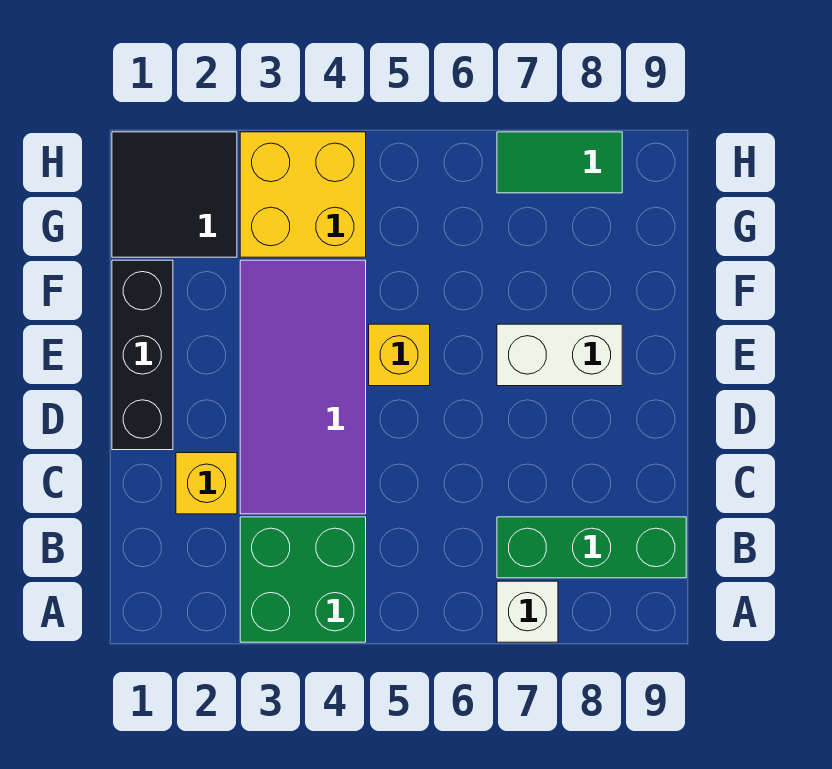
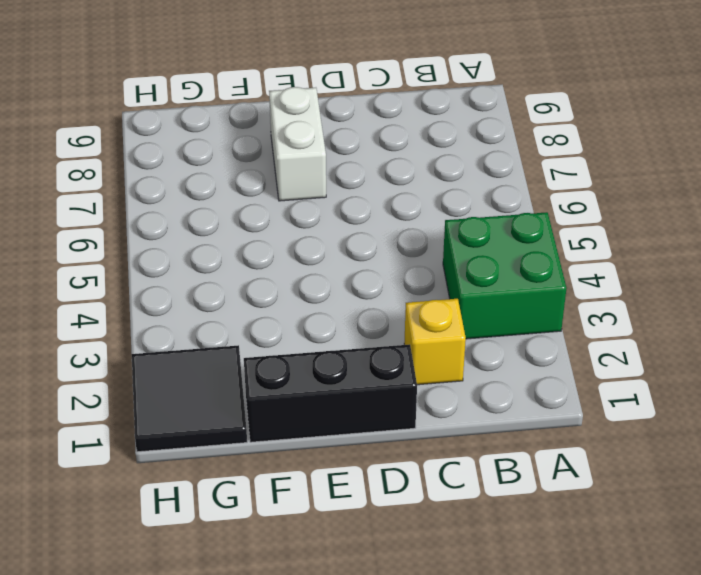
none -> white 1x1 brick [497,581,558,642]
none -> green 1x3 brick [497,517,686,578]

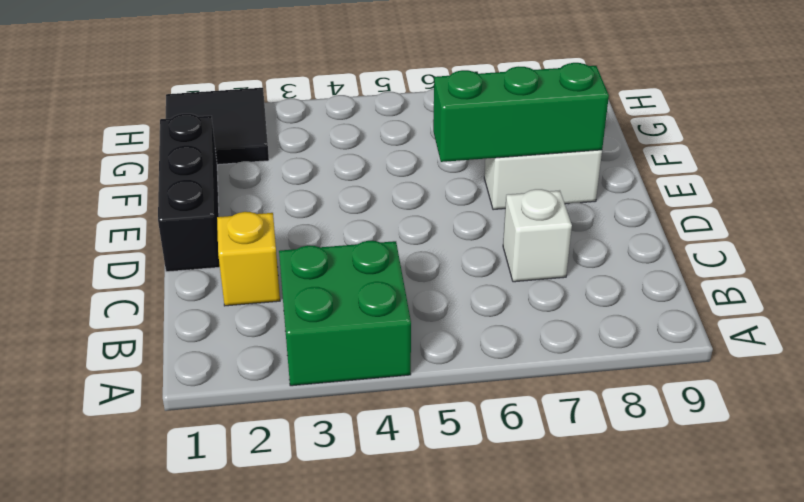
white 1x1 brick [503,189,572,282] -> white 1x1 brick moved to [497,581,558,642]
green 1x3 brick [433,63,609,162] -> green 1x3 brick moved to [497,517,686,578]
none -> purple 2x4 tile [240,260,366,514]
none -> yellow 1x1 brick [369,324,430,386]

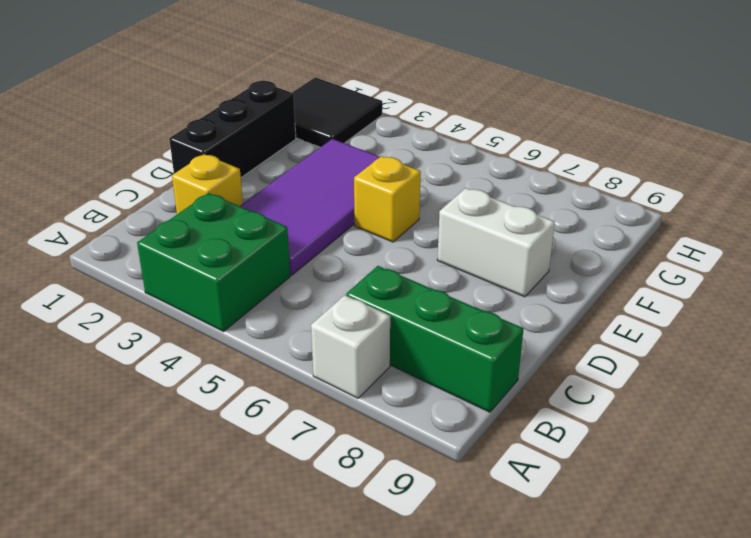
none -> yellow 2x2 brick [240,132,366,257]
none -> green 1x2 tile [497,132,622,193]

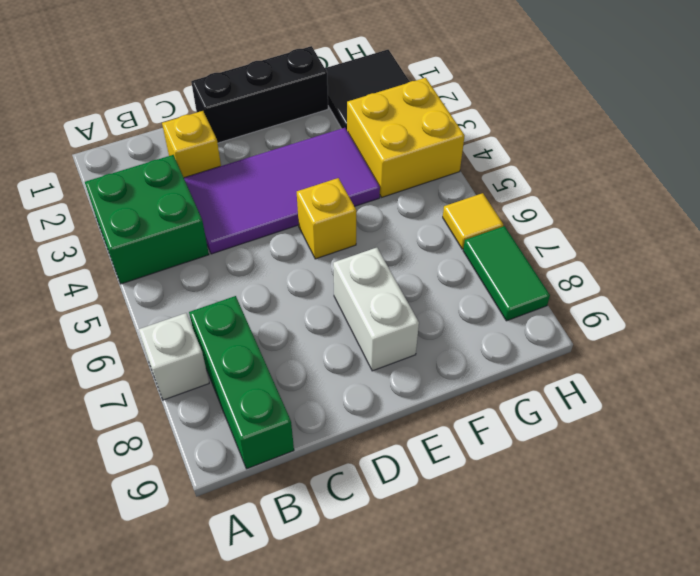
yellow 1x1 tile [443,193,503,249] -> none

